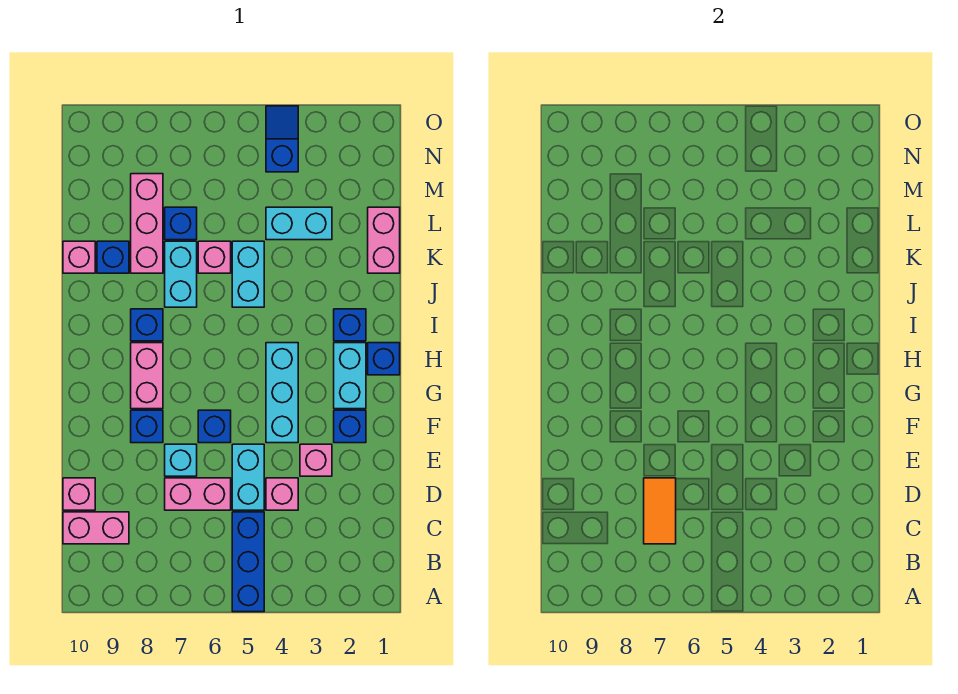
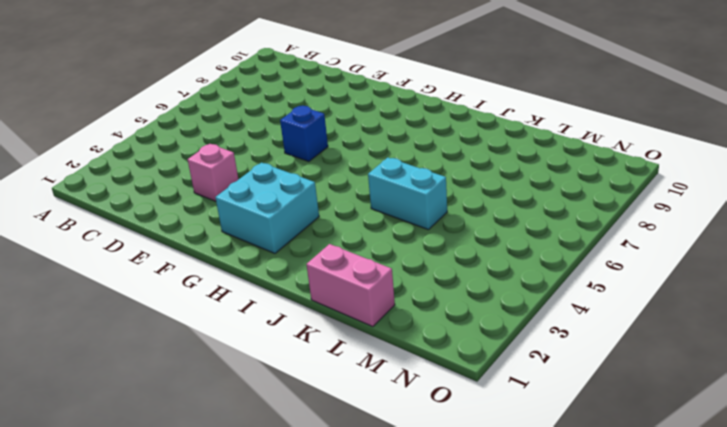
cyan 2x2 brick [215,163,319,253] -> cyan 1x2 brick [334,343,366,409]
none -> blue 1x3 brick [232,512,264,612]
none -> pink 1x2 brick [63,512,129,544]
none -> pink 1x1 brick [266,478,298,510]

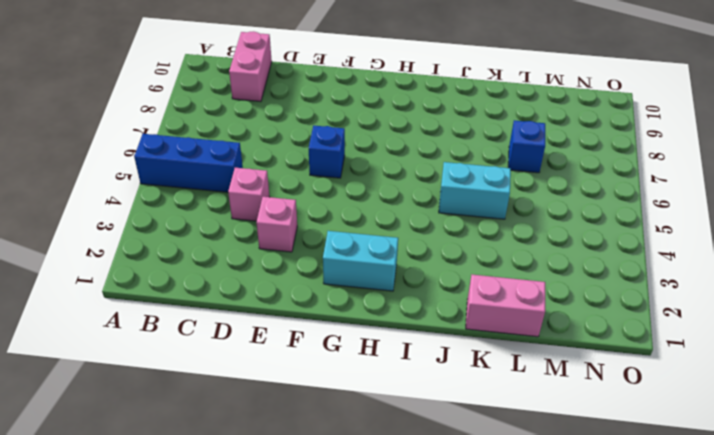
none -> cyan 1x2 brick [232,444,264,510]
none -> pink 1x2 brick [165,478,231,510]
none -> pink 1x1 brick [63,478,95,510]

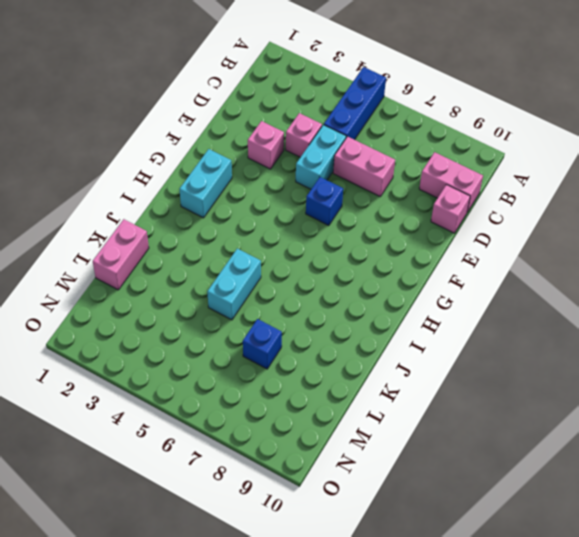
none -> cyan 1x1 brick [165,444,197,476]
none -> blue 1x1 brick [334,410,366,443]
none -> cyan 1x3 brick [266,343,298,443]

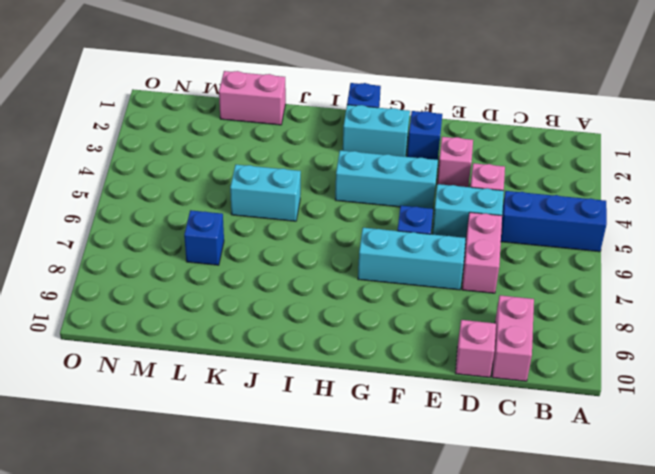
cyan 1x3 brick [358,228,466,290] -> cyan 1x1 brick [165,444,197,476]
none -> blue 1x1 brick [131,410,163,443]
none -> pink 1x2 brick [131,343,163,409]
none -> blue 1x1 brick [334,309,366,341]

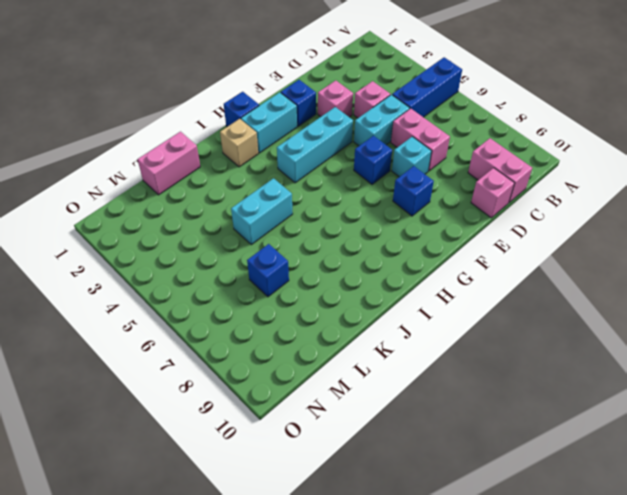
tan 1x1 brick [220,119,258,167] -> blue 1x1 brick [334,309,366,341]
none -> pink 1x2 brick [131,343,163,409]
none -> blue 1x1 brick [131,309,163,341]
none -> cyan 1x2 brick [165,241,197,307]

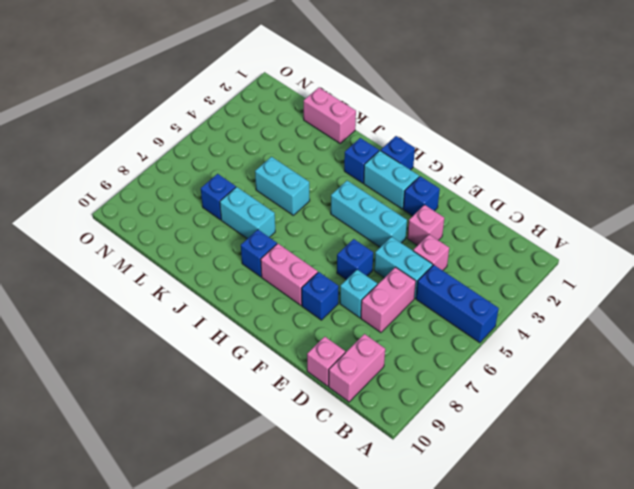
none -> pink 1x1 brick [198,241,231,273]
none -> pink 1x3 brick [131,174,163,273]
none -> blue 1x1 brick [97,241,129,273]

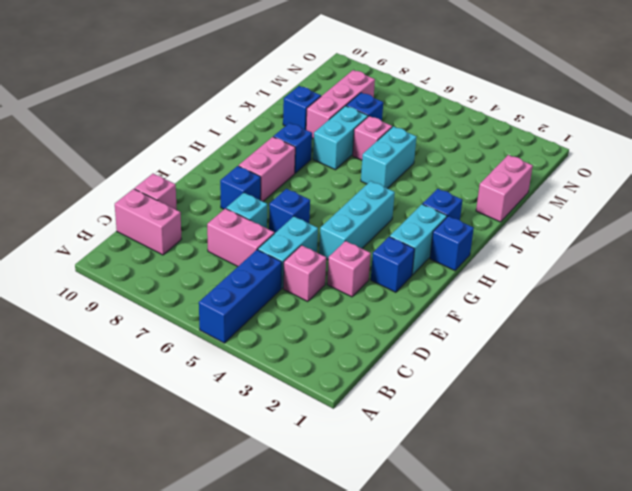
none -> pink 1x1 brick [63,241,95,273]
none -> cyan 1x2 brick [266,207,332,240]
none -> blue 1x2 slope [266,106,298,172]

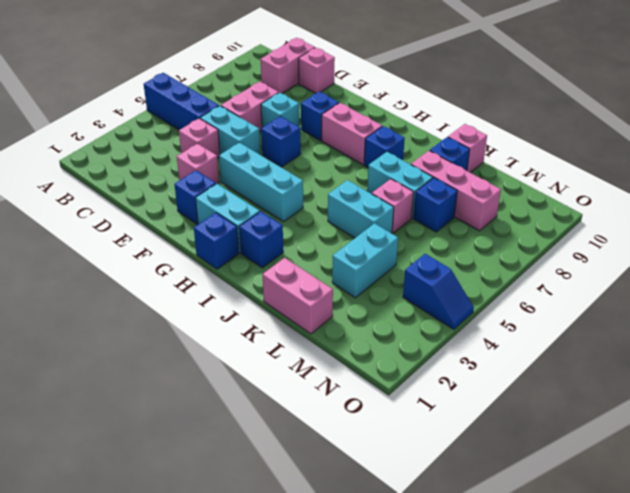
none -> orange 1x2 tile [644,478,676,544]

